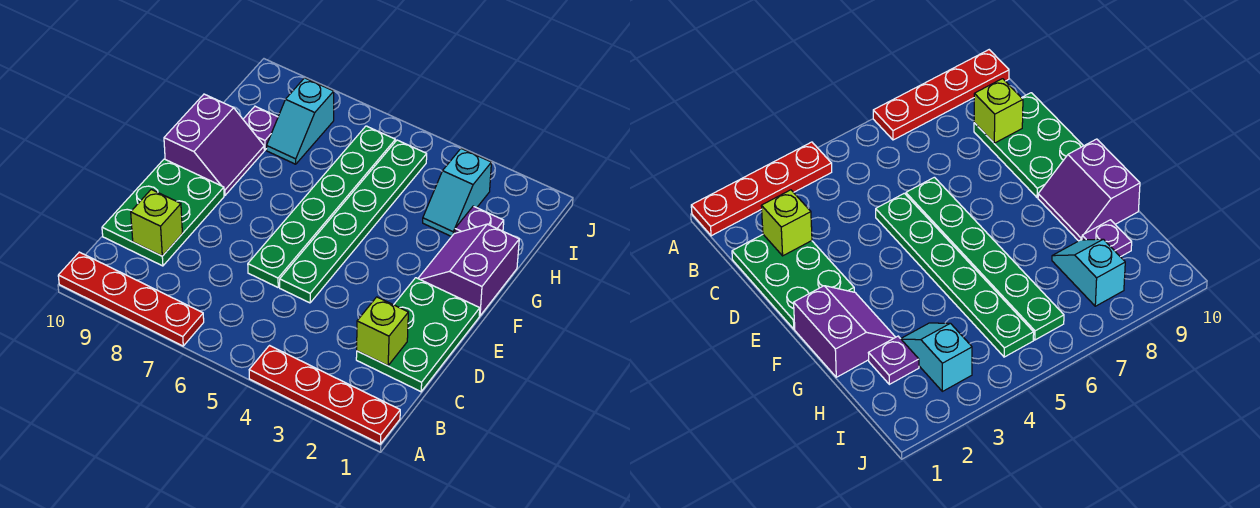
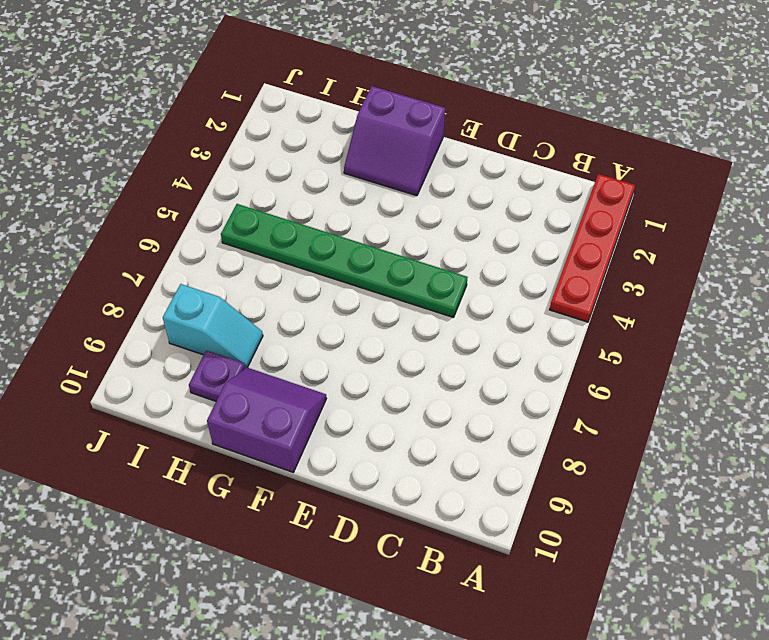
none -> red 1x4 plate [58,252,204,346]
none -> green 2x3 plate [356,278,480,392]
none -> green 2x3 plate [102,159,224,266]

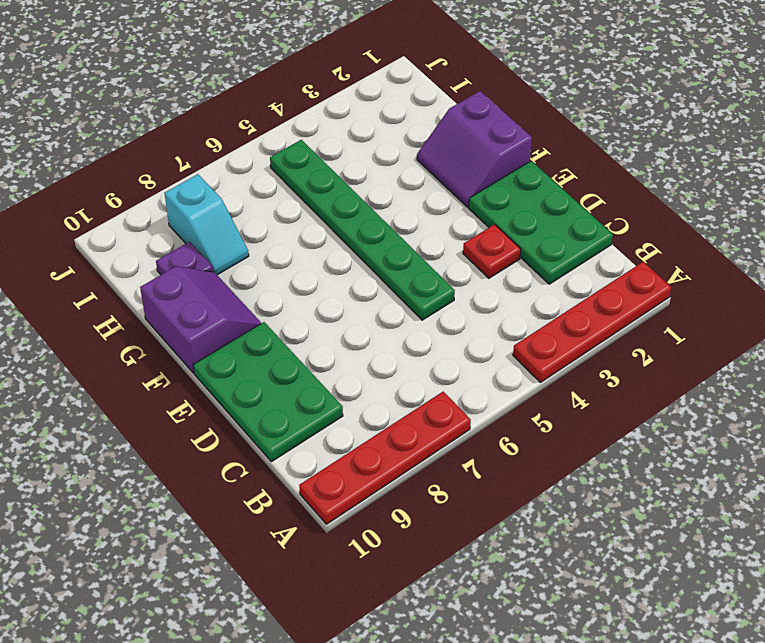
red 1x1 plate [463,224,521,278] -> none
none -> green 1x6 plate [248,126,395,287]
none -> purple 1x1 plate [455,206,504,233]
none -> cyan 1x2 slope [423,149,491,237]

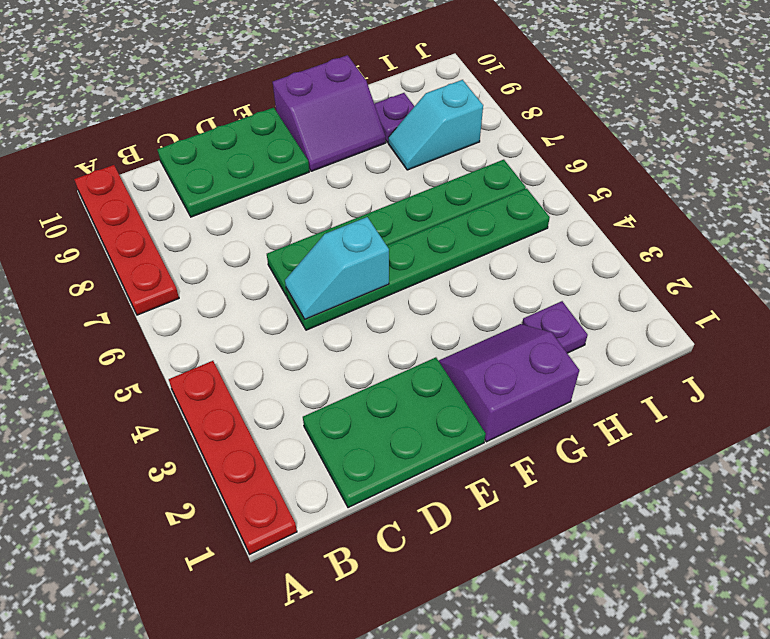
cyan 1x2 slope [285,217,389,319] -> cyan 1x2 slope moved to [423,149,491,237]
none -> lime 1x1 brick [357,297,408,366]
none -> lime 1x1 brick [131,190,182,256]

